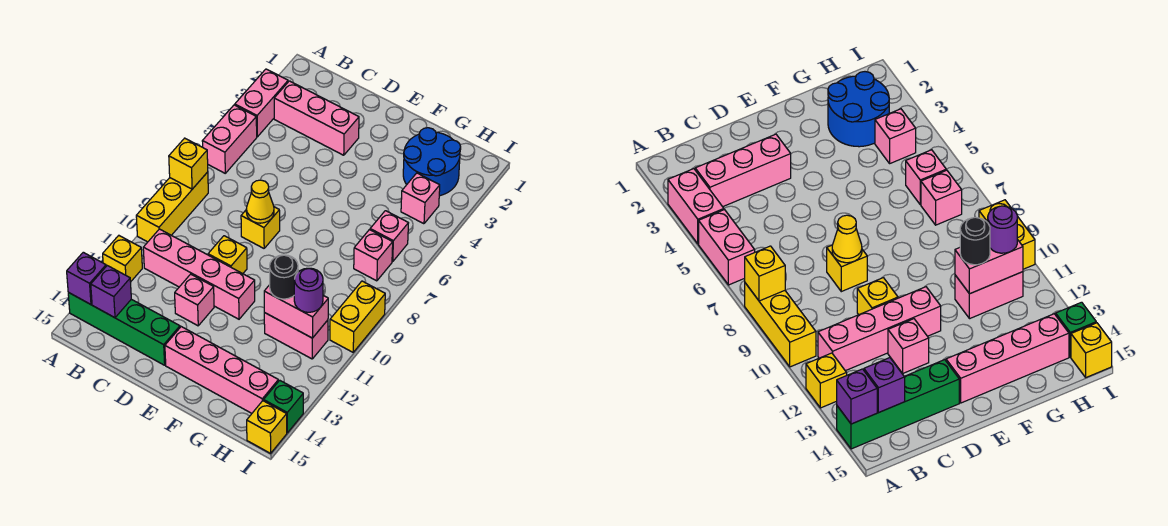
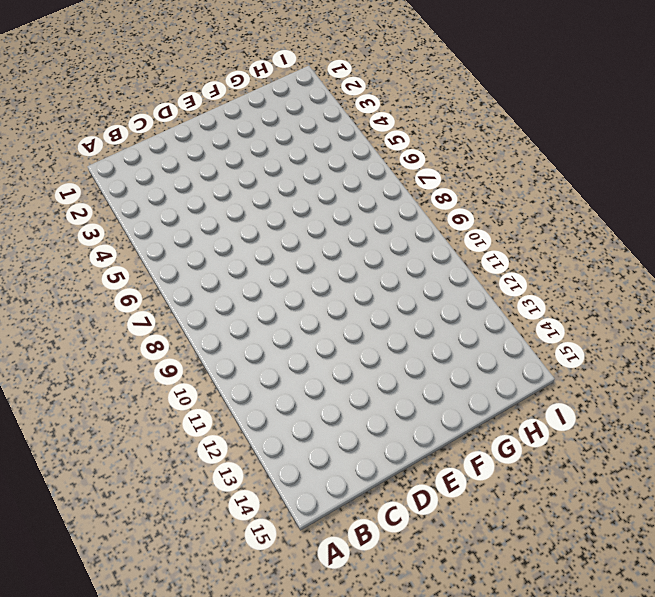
none -> pink 1x2 brick [235,69,288,137]
none -> pink 1x2 brick [202,105,257,173]
none -> yellow 1x3 brick [136,172,208,242]

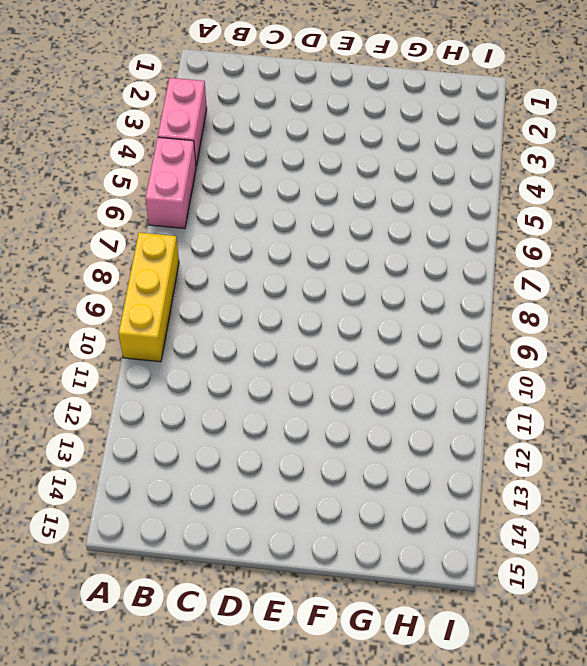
none -> yellow 1x1 brick [103,236,142,282]
none -> green 1x4 brick [68,292,180,365]
none -> pink 1x3 brick [274,81,359,155]

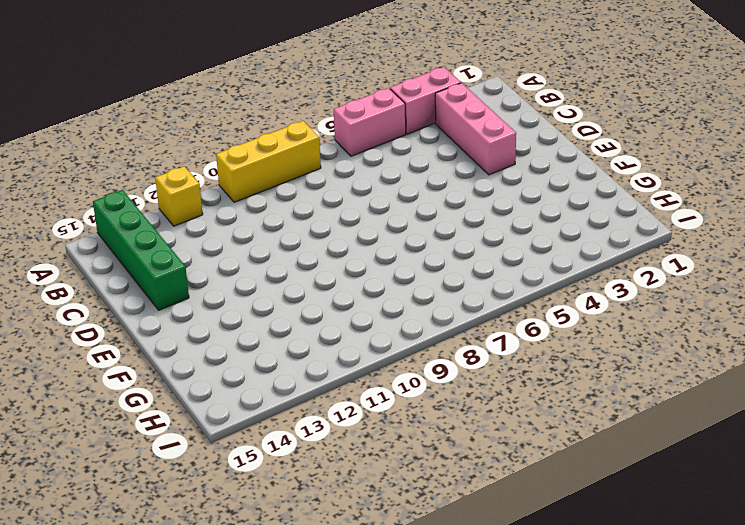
none -> pink 1x4 brick [143,229,255,319]
none -> yellow 1x1 brick [241,207,280,248]
none -> yellow 1x1 brick [208,236,247,274]

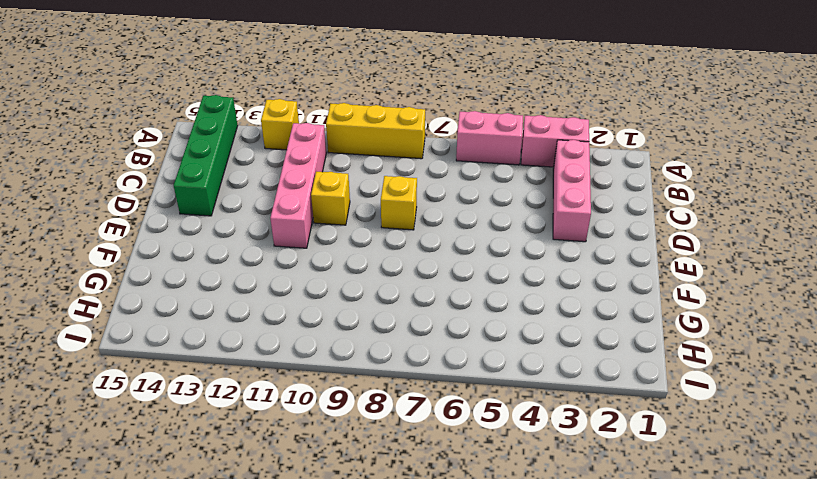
none -> pink 1x1 brick [175,274,214,326]
none -> pink 1x4 brick [165,327,278,413]
none -> blue 2x2 round brick [403,128,461,196]

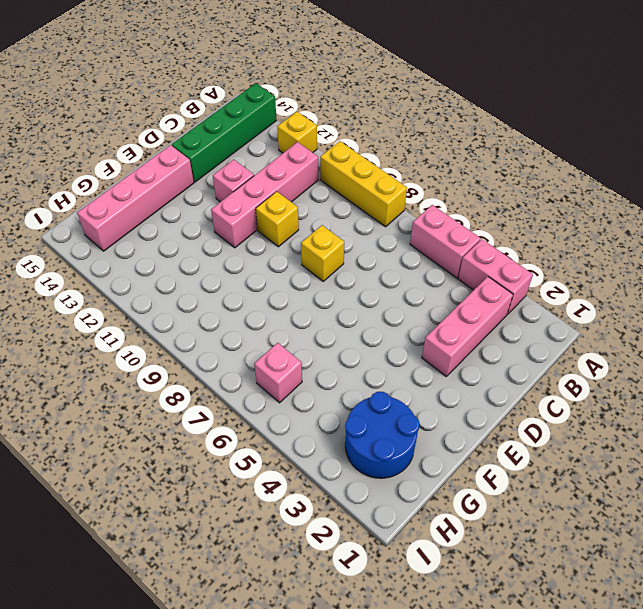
none -> pink 1x2 brick [264,313,328,359]
none -> pink 1x1 brick [401,173,440,224]
none -> pink 1x1 brick [354,230,393,281]

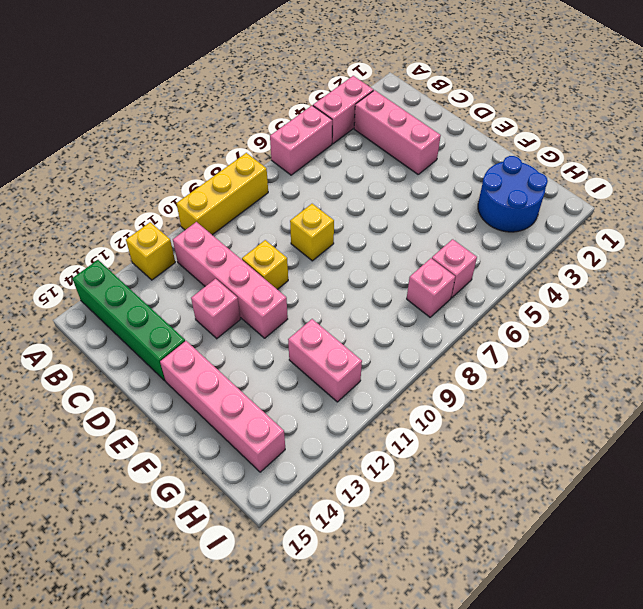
none -> pink 1x1 brick [401,173,440,224]
none -> yellow 1x2 brick [330,281,385,352]
none -> green 1x1 brick [264,380,303,433]

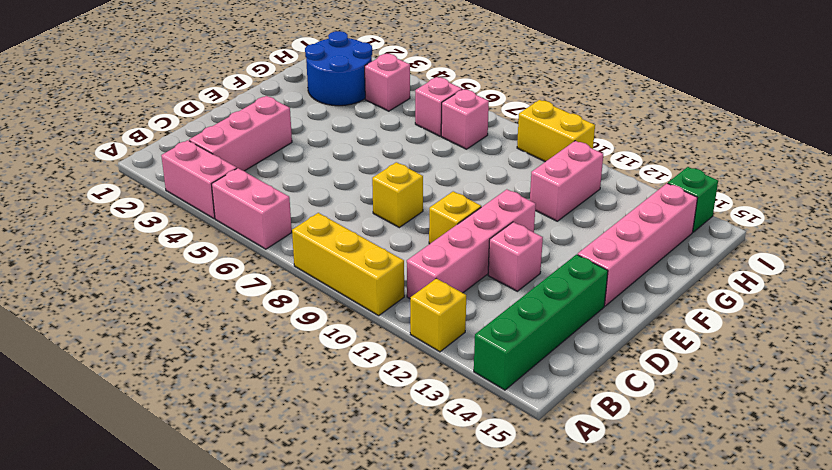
none -> yellow 1x1 brick [247,401,287,453]
none -> yellow 1x1 brick [169,138,208,189]
none -> purple 1x1 brick [67,252,106,305]

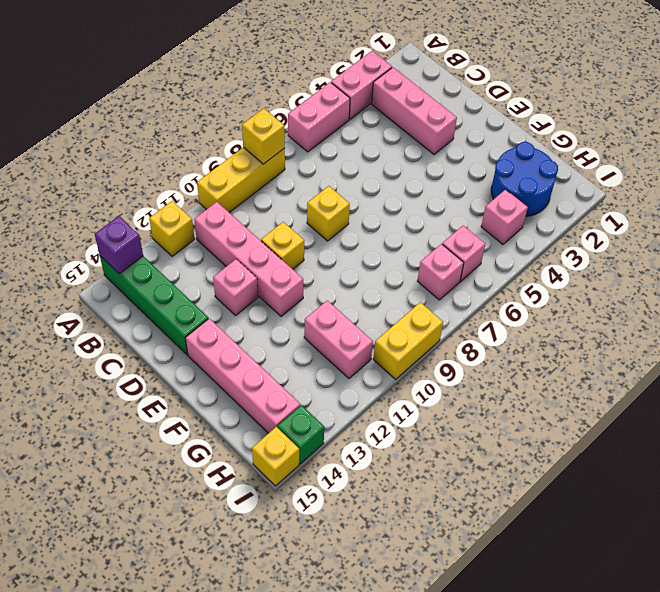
none -> purple 1x1 brick [91,266,131,318]
none -> yellow 1x1 cone [246,180,274,223]
none -> pink 1x2 brick [264,285,328,338]

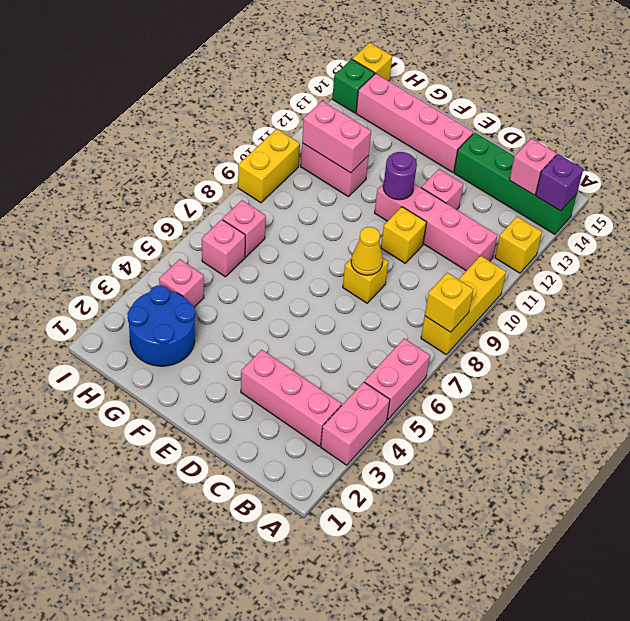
pink 1x1 brick [510,138,556,195] -> purple 1x1 brick [91,266,131,318]
purple 1x1 round brick [383,152,417,200] -> purple 1x1 round brick moved to [294,268,323,312]
none -> black 1x1 round brick [270,255,298,299]

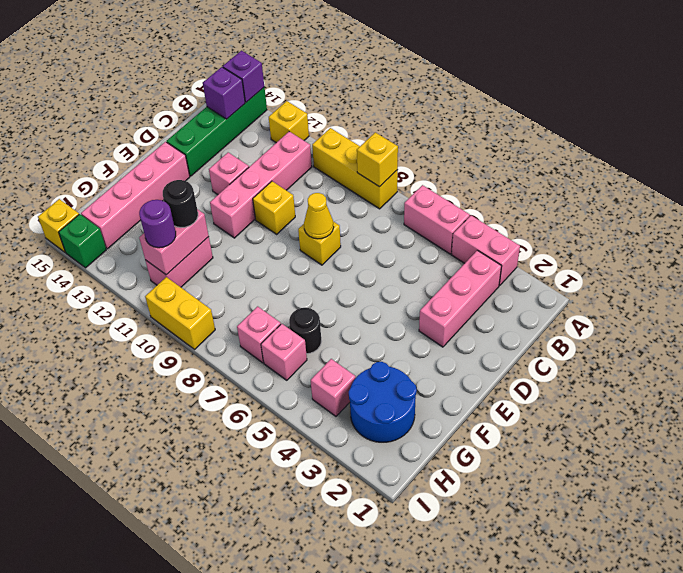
black 1x1 round brick [289,308,322,354] -> none

